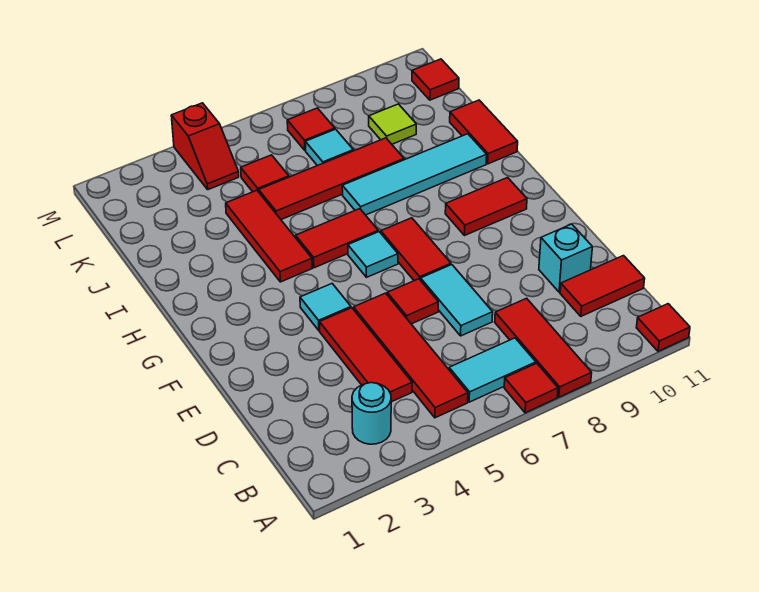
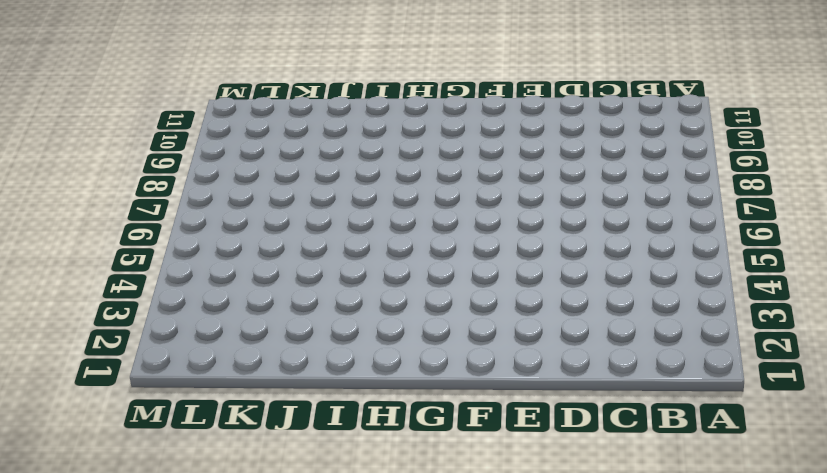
none -> red 1x1 tile [504,363,558,413]
none -> red 1x3 tile [495,298,592,397]
none -> red 1x1 tile [636,304,690,351]

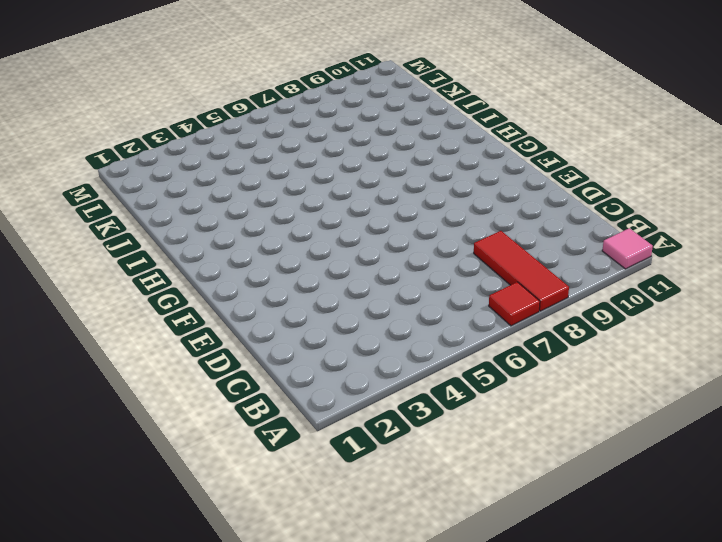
pink 1x1 tile [602,228,653,269] -> red 1x1 tile [636,304,690,351]
none -> cyan 1x1 round brick [352,383,391,444]
none -> red 1x4 tile [354,293,468,418]
none -> cyan 1x2 tile [449,338,536,402]

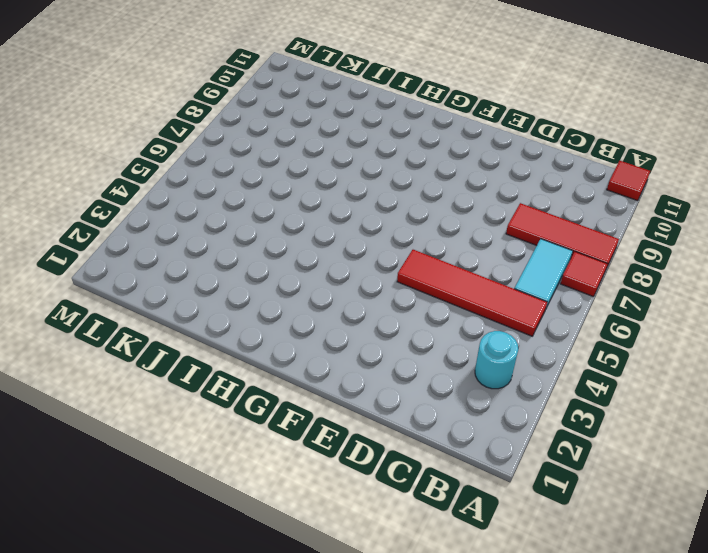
none -> red 1x3 tile [320,308,412,402]
none -> red 1x2 tile [560,256,645,316]
none -> cyan 1x2 tile [421,265,493,336]

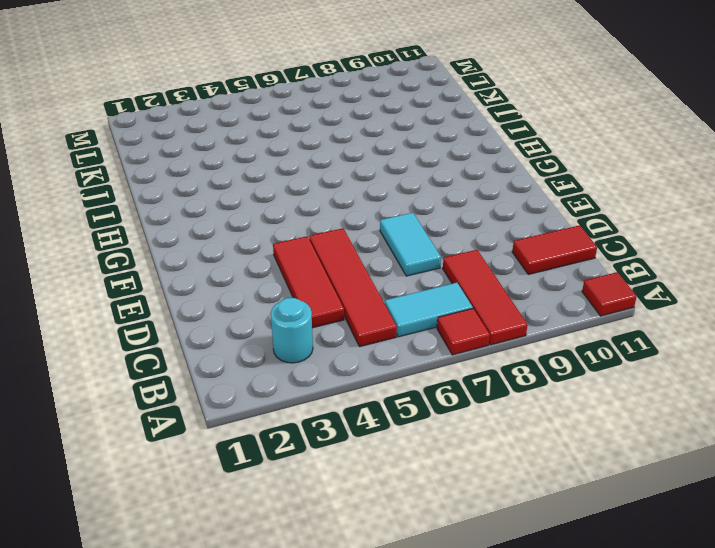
none -> cyan 1x1 brick [539,224,592,292]
none -> red 1x1 tile [387,279,438,324]
none -> cyan 1x1 tile [300,284,351,331]

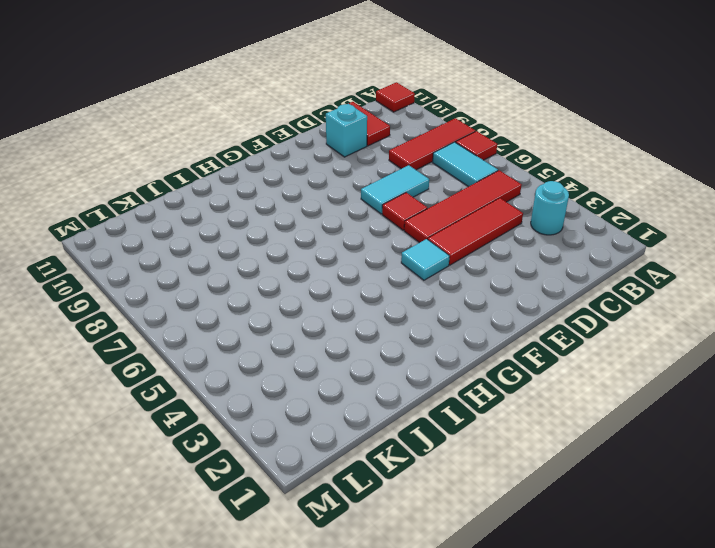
none -> red 1x2 tile [381,218,451,281]
none -> cyan 1x1 tile [348,232,398,277]
none -> red 1x2 tile [445,178,527,236]

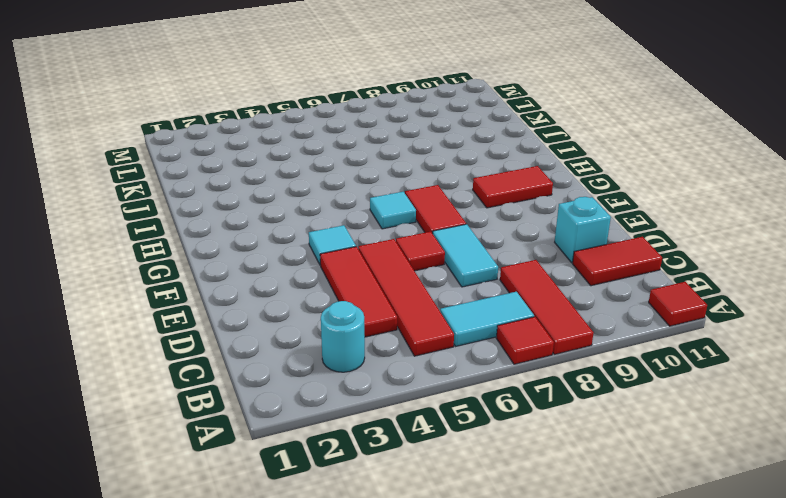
none -> red 1x3 tile [226,190,312,282]
none -> red 1x2 tile [296,209,378,268]
none -> cyan 1x4 tile [342,134,487,215]

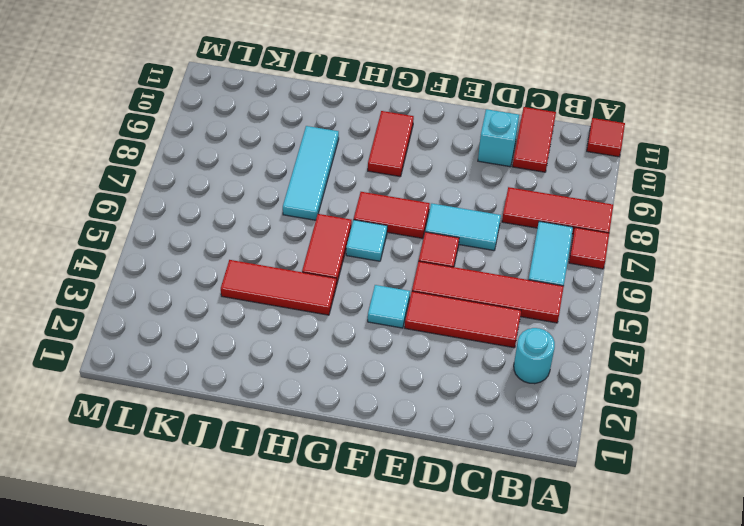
cyan 1x3 tile [283,126,339,220] -> cyan 1x4 tile [342,134,487,215]
none -> red 1x2 tile [450,100,518,164]
none -> red 1x4 tile [259,138,404,219]
none -> red 1x1 tile [241,155,289,192]

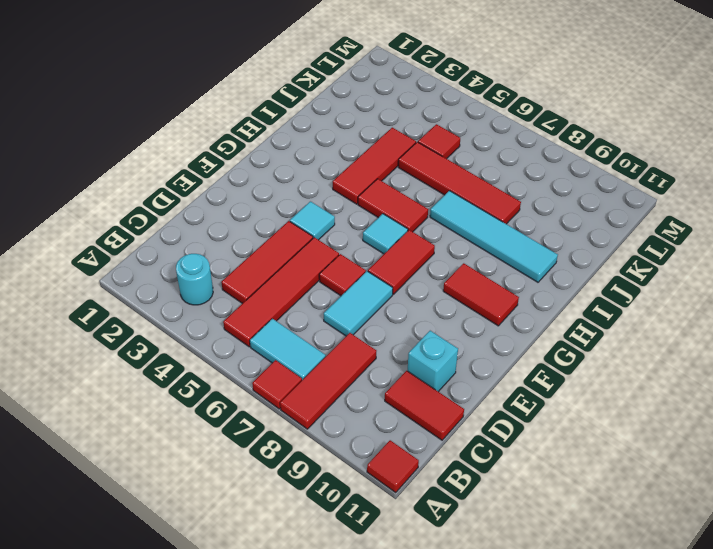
none -> red 1x2 tile [450,100,518,164]
none -> cyan 1x1 tile [305,129,353,166]
none -> lime 1x1 tile [369,104,416,144]

